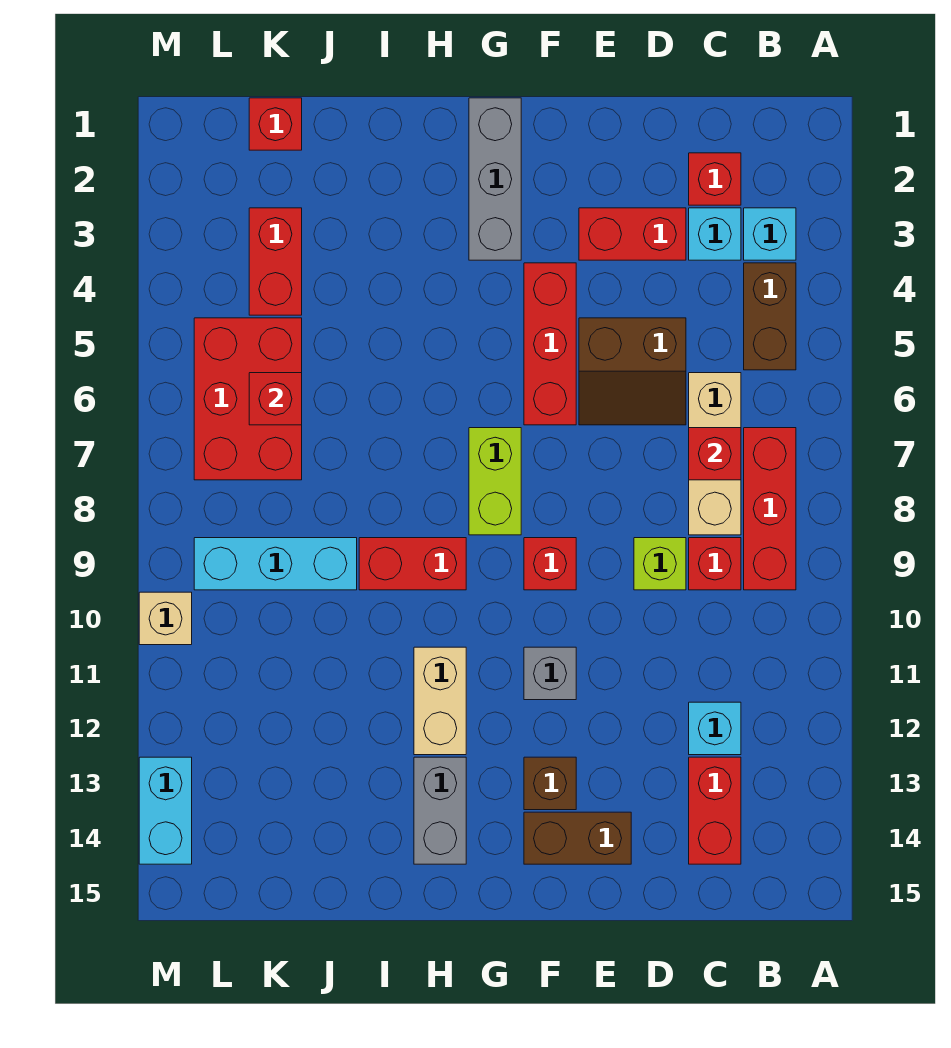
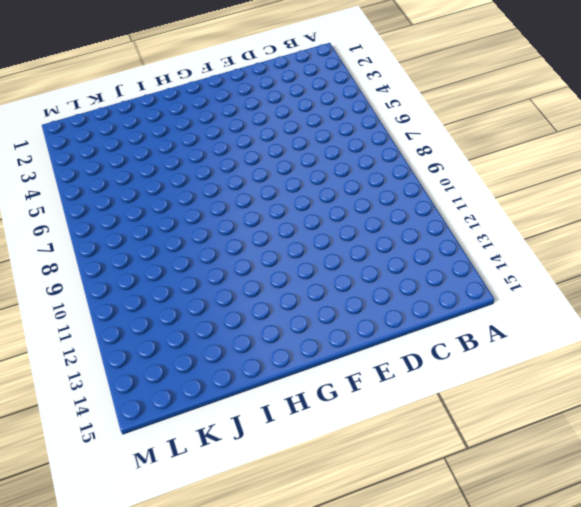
none -> cyan 1x1 brick [744,208,796,260]
none -> brown 1x2 brick [744,263,796,370]
none -> red 1x3 brick [744,428,796,590]
none -> red 1x1 brick [689,153,741,205]

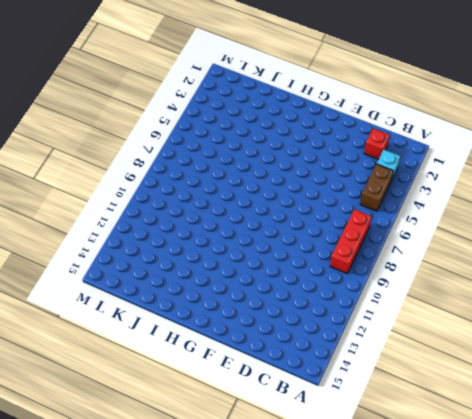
none -> cyan 1x1 brick [689,208,741,260]
none -> tan 1x3 brick [689,373,741,535]
none -> red 1x1 brick [689,538,741,590]
none -> cyan 1x1 brick [689,702,741,755]

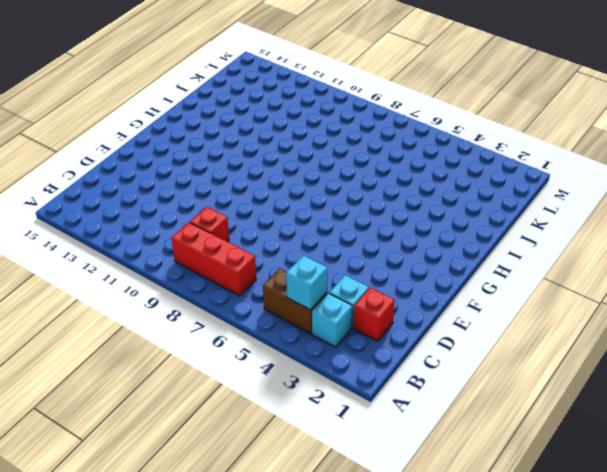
cyan 1x1 brick [286,256,327,310] -> cyan 1x1 brick moved to [689,702,741,755]
none -> tan 1x3 brick [689,373,741,535]
none -> red 1x2 brick [689,757,741,864]
none -> red 1x2 brick [579,208,686,260]
none -> brown 2x2 slope [579,318,686,425]

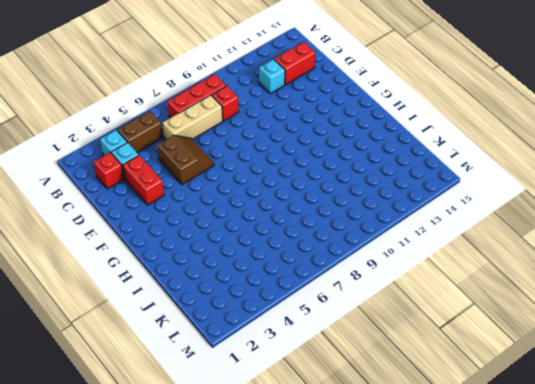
none -> lime 1x1 brick [634,538,686,590]
none -> brown 1x2 brick [524,812,631,864]
none -> red 1x3 brick [524,263,576,425]
none -> red 1x1 brick [524,538,576,590]

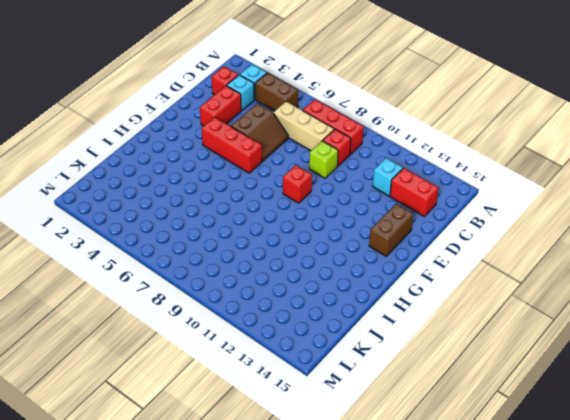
none -> grey 1x1 brick [524,647,576,700]
none -> brown 1x1 brick [524,757,576,810]
none -> grey 1x3 brick [469,98,521,260]
none -> lime 1x2 brick [469,428,521,535]

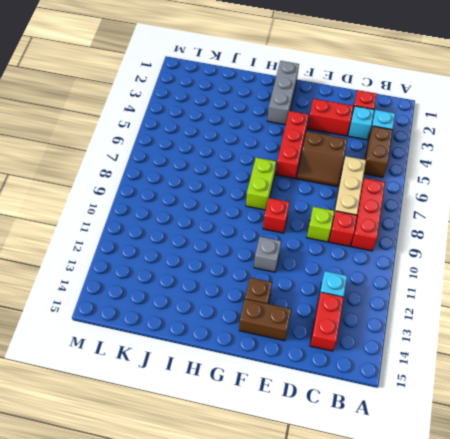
none -> red 1x2 brick [359,538,466,590]
none -> tan 1x2 brick [414,647,466,755]
none -> grey 1x2 brick [414,757,466,864]
none -> cyan 1x3 brick [194,538,357,590]

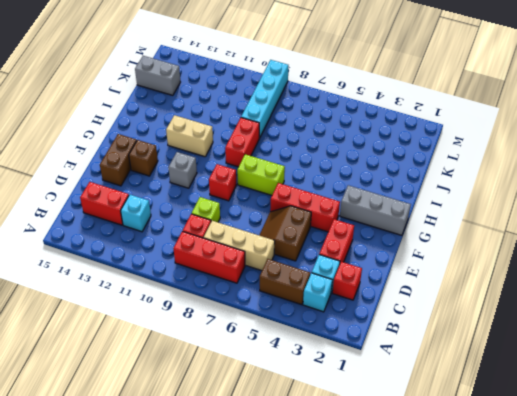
cyan 1x4 brick [241,60,288,138] -> cyan 1x3 brick [194,538,357,590]
grey 1x2 brick [135,56,180,95] -> grey 1x2 brick moved to [414,757,466,864]
none -> red 1x1 brick [249,98,302,150]
none -> red 1x2 brick [249,208,302,315]
none -> red 2x3 brick [194,318,302,480]
none -> tan 1x1 brick [139,592,192,645]

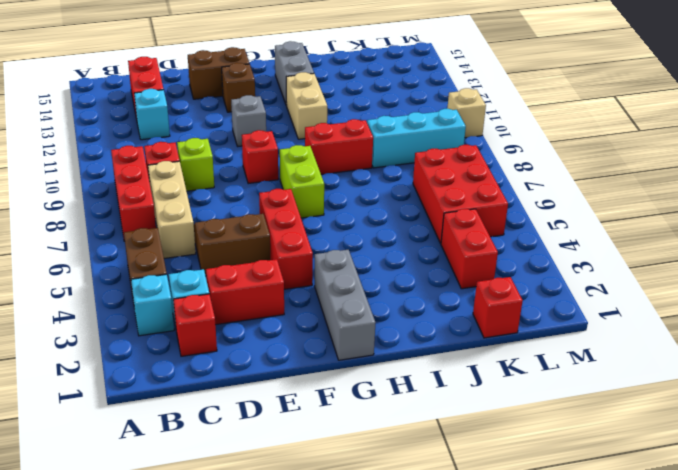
none -> cyan 1x2 brick [139,757,192,864]
none -> red 1x1 brick [689,428,741,480]
none -> red 1x1 brick [249,373,302,425]

